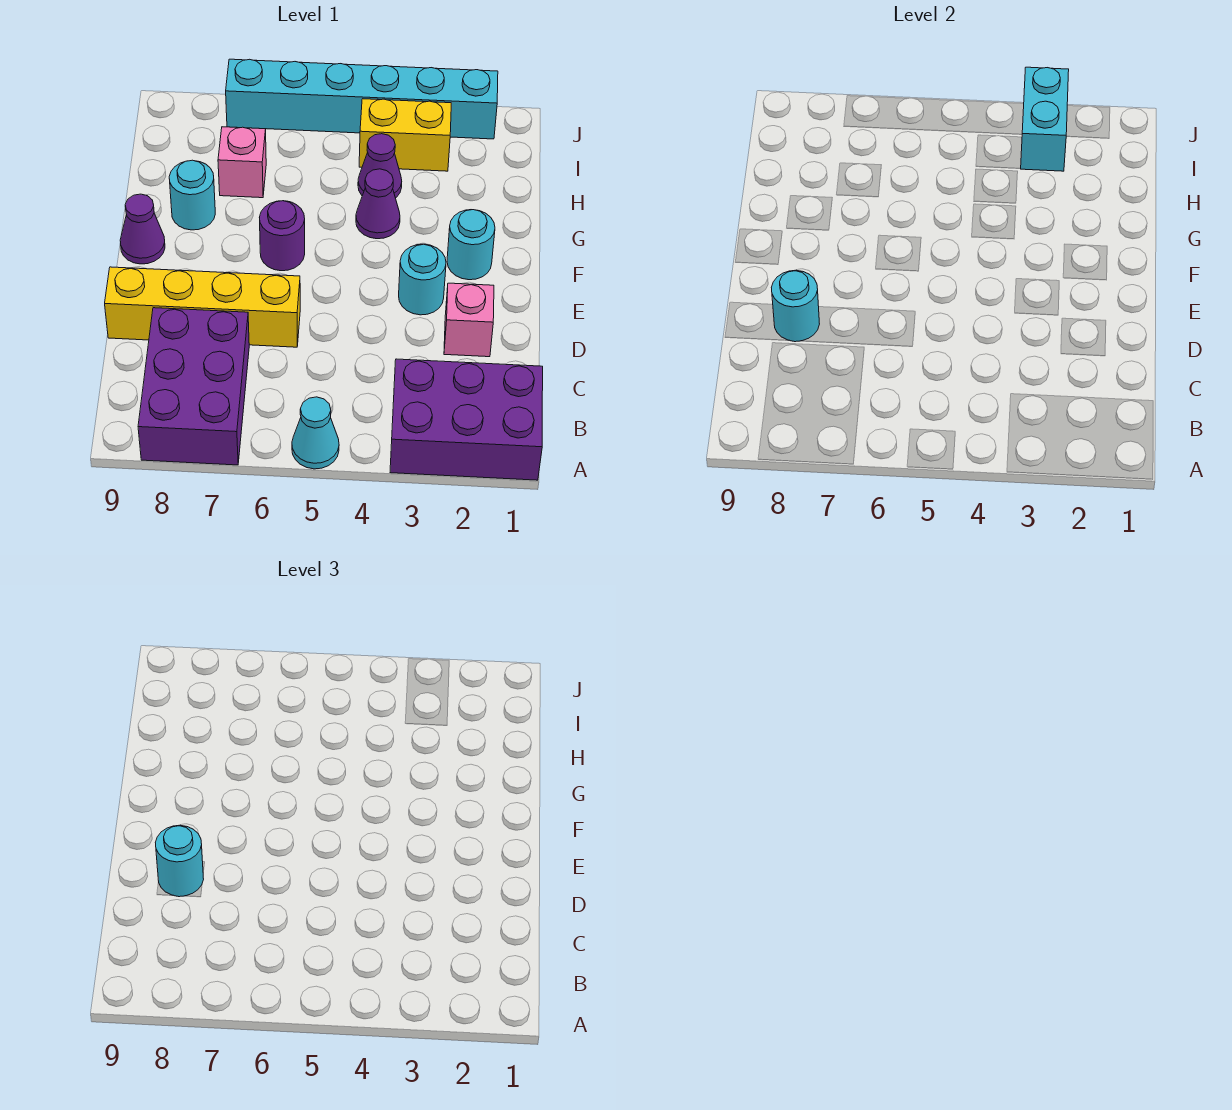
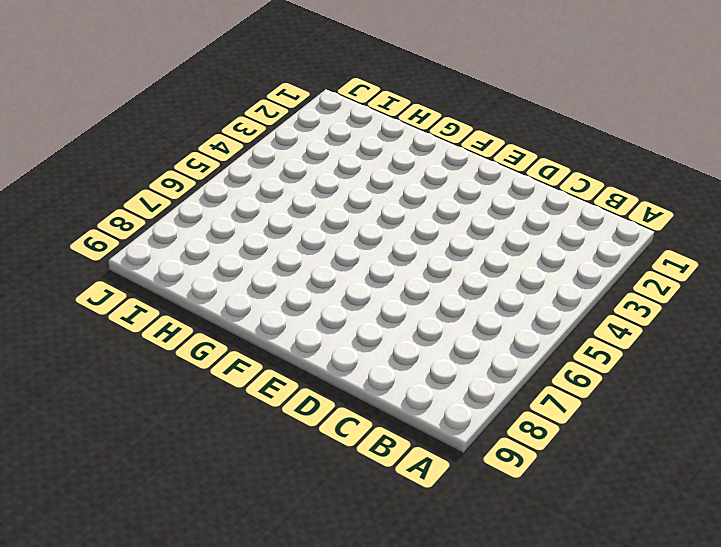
none -> purple 2x3 brick [390,359,543,480]
none -> cyan 1x1 cone [292,397,339,469]
none -> purple 2x3 brick [138,308,249,465]

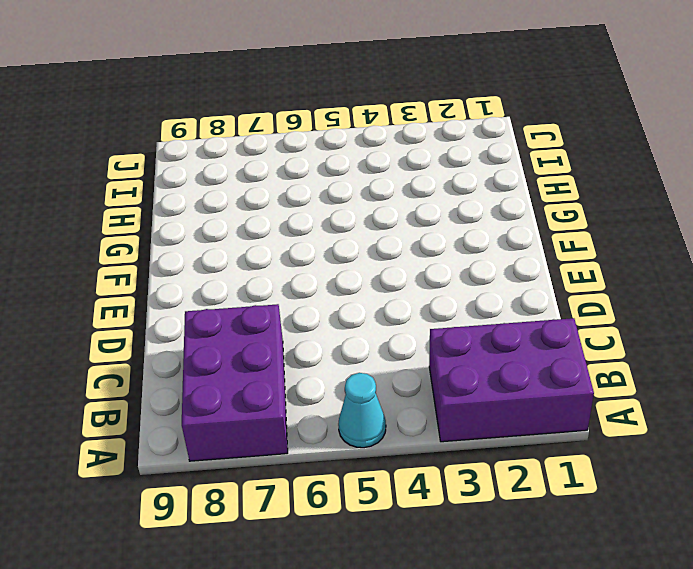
none -> pink 1x1 brick [444,283,494,357]
none -> yellow 1x4 brick [105,267,300,347]
none -> cyan 1x1 round brick [399,244,446,315]

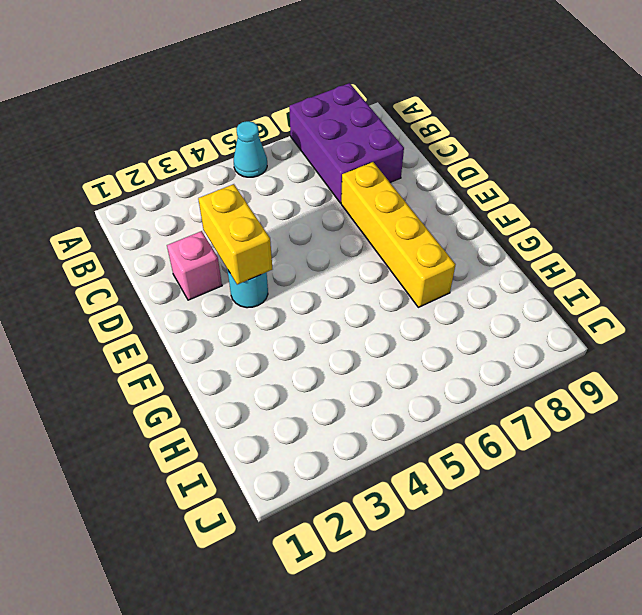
yellow 1x2 brick [198,184,272,285] -> yellow 1x2 brick turned to [359,99,451,171]
yellow 1x4 brick [341,162,455,307] -> yellow 1x4 brick turned to [105,267,300,347]
none -> purple 2x3 brick [390,359,543,480]
none -> cyan 1x1 round brick [447,210,495,280]
none -> purple 1x1 round brick [259,201,305,271]

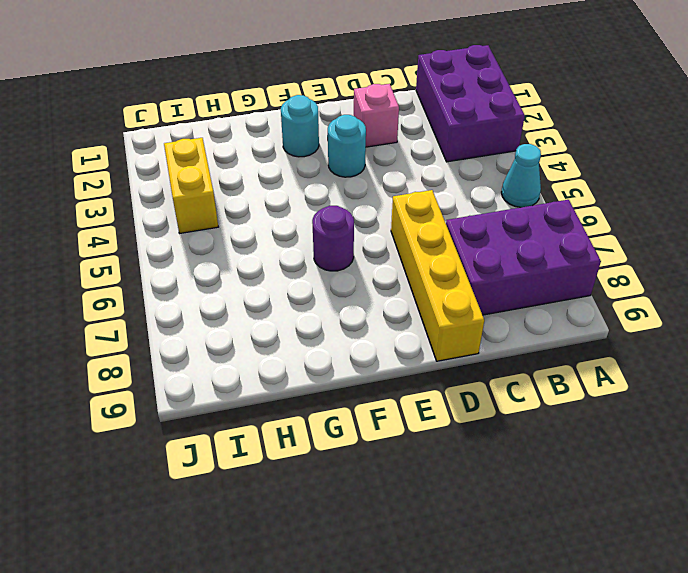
none -> purple 1x1 cone [120,194,165,264]
none -> purple 1x1 cone [356,169,400,239]
none -> cyan 1x1 round brick [169,160,215,230]

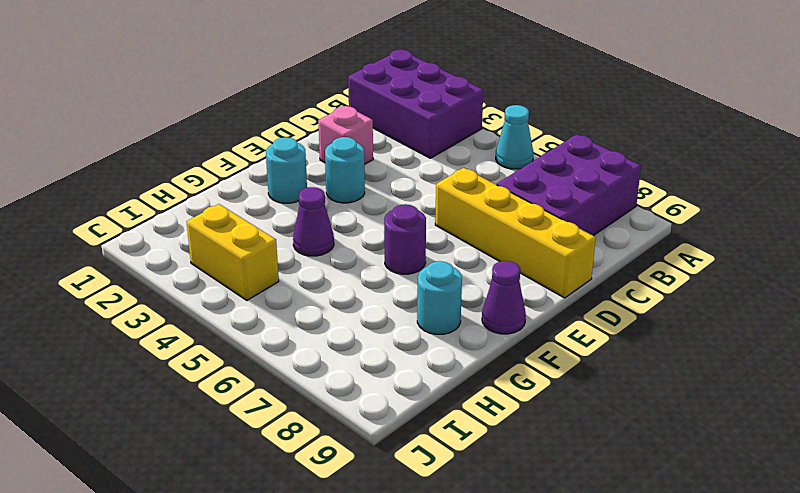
none -> purple 1x1 cone [358,134,402,198]
none -> pink 1x1 brick [218,127,266,198]
none -> cyan 1x6 brick [226,59,498,139]

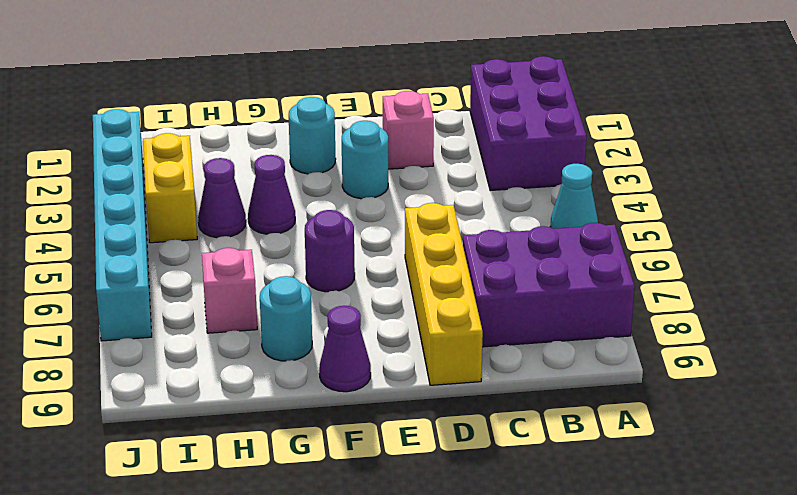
none -> cyan 1x1 round brick [771,270,819,342]
none -> cyan 1x2 brick [1020,67,1069,171]
none -> cyan 1x1 round brick [155,825,204,897]

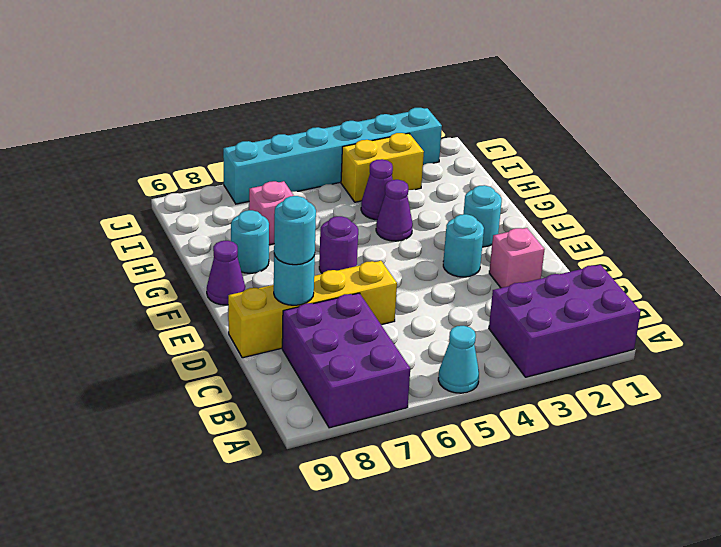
none -> cyan 1x2 brick [1020,67,1069,171]

